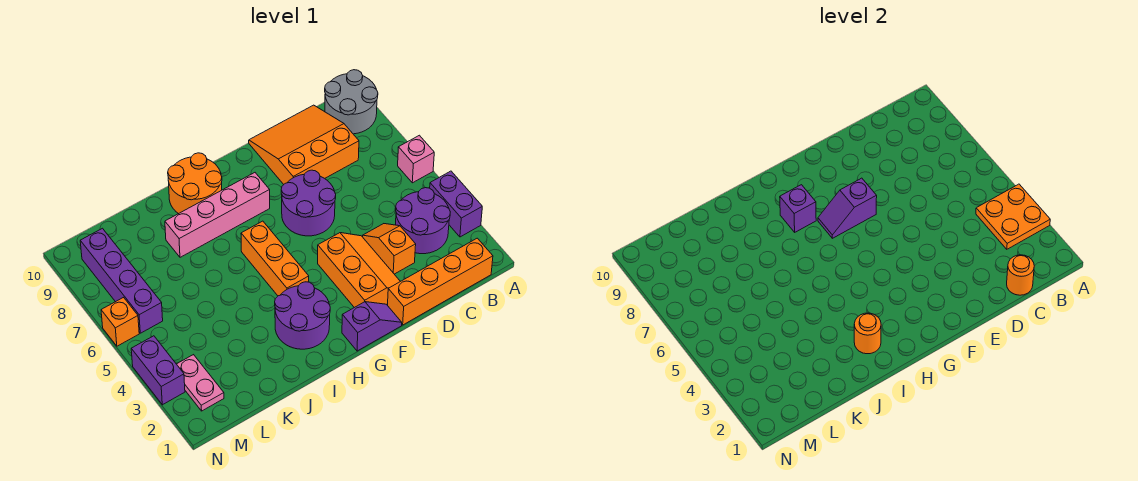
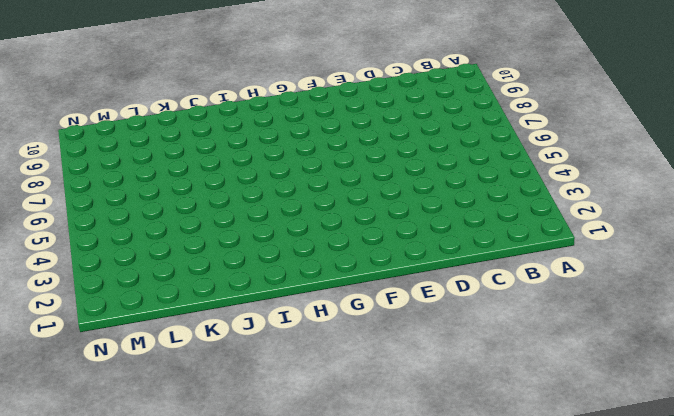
none -> purple 1x2 brick [430,171,482,237]
none -> pink 1x1 brick [398,135,434,183]
none -> grey 2x2 round brick [325,70,378,134]

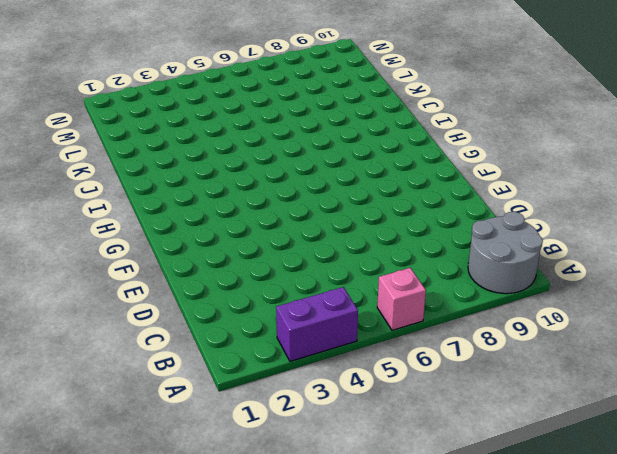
none -> orange 1x4 brick [388,238,493,325]
none -> purple 2x2 round brick [396,188,450,254]
none -> orange 3x3 slope [249,105,359,184]

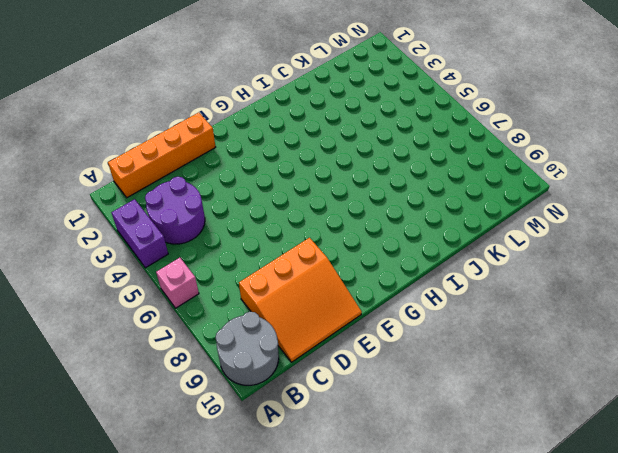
none -> orange 1x2 slope [363,224,416,274]
none -> orange 2x3 slope [318,233,400,308]
none -> purple 2x2 round brick [281,170,336,236]

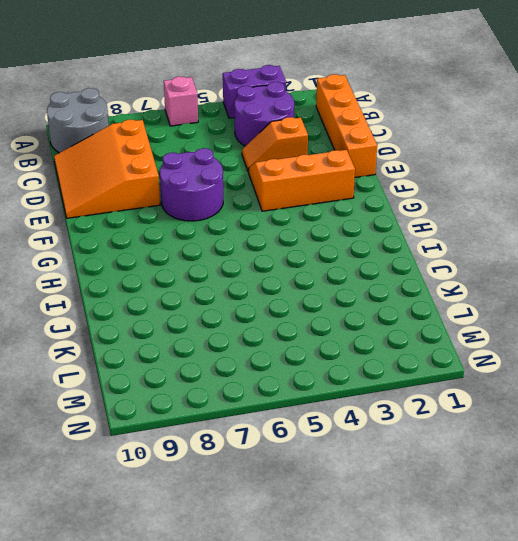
none -> purple 1x2 slope [342,302,402,351]
none -> pink 1x4 brick [165,173,270,257]
none -> purple 2x2 round brick [275,282,330,349]

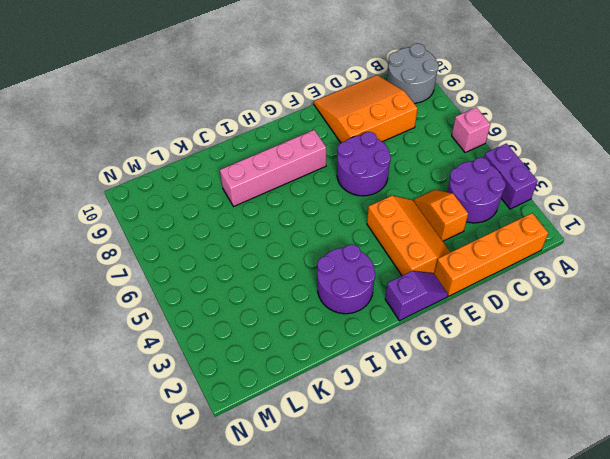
none -> orange 1x3 brick [241,221,309,296]
none -> orange 2x2 round brick [168,153,222,214]
none -> pink 1x2 plate [177,355,224,411]

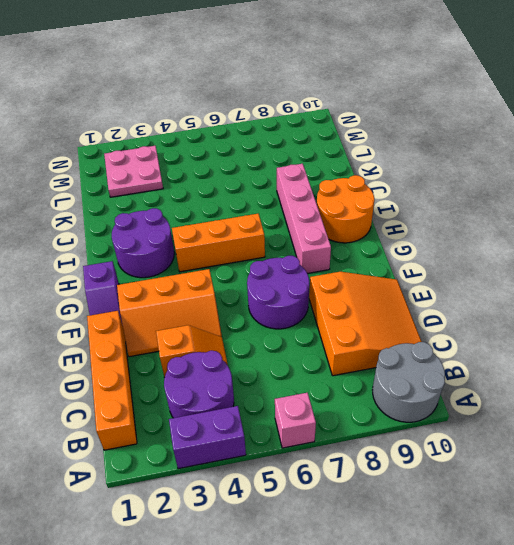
pink 2x2 plate [104,146,163,197] -> pink 1x2 plate [177,355,224,411]
none -> purple 1x4 brick [80,228,163,333]
none -> purple 1x2 brick [131,336,185,405]
none -> orange 1x1 brick [101,297,139,346]

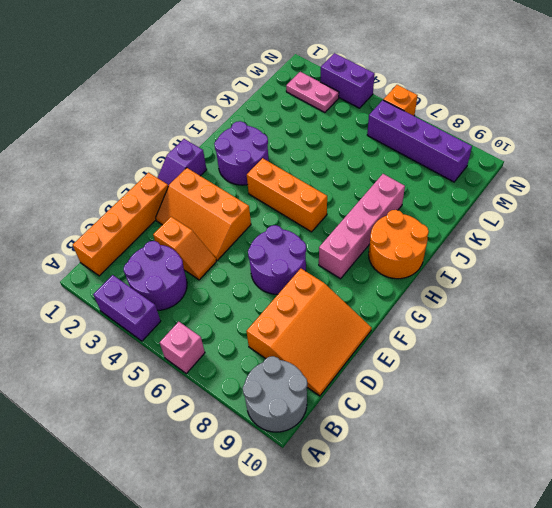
none -> orange 2x2 plate [976,184,1050,249]
none -> orange 1x1 round brick [1007,255,1034,295]
none -> purple 1x2 slope [818,178,877,238]

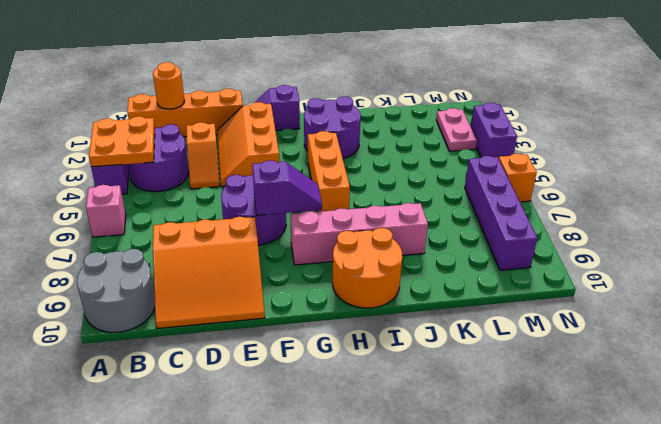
none -> purple 1x1 brick [780,185,816,232]
none -> orange 1x1 round brick [854,313,881,354]

